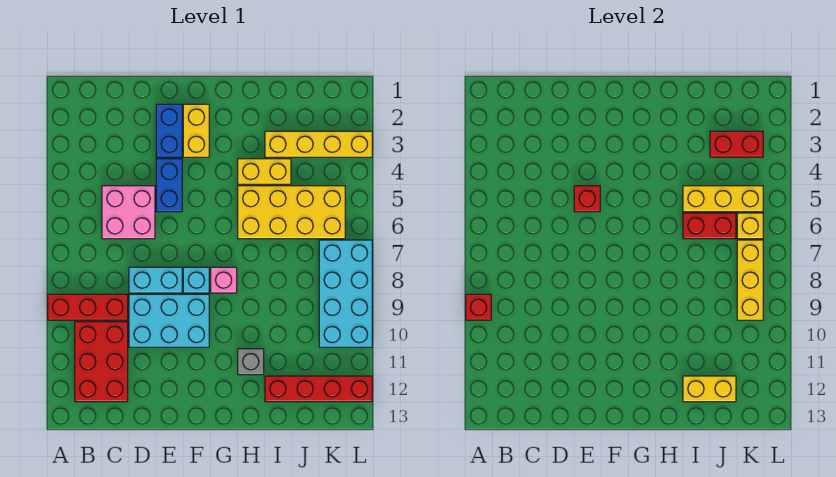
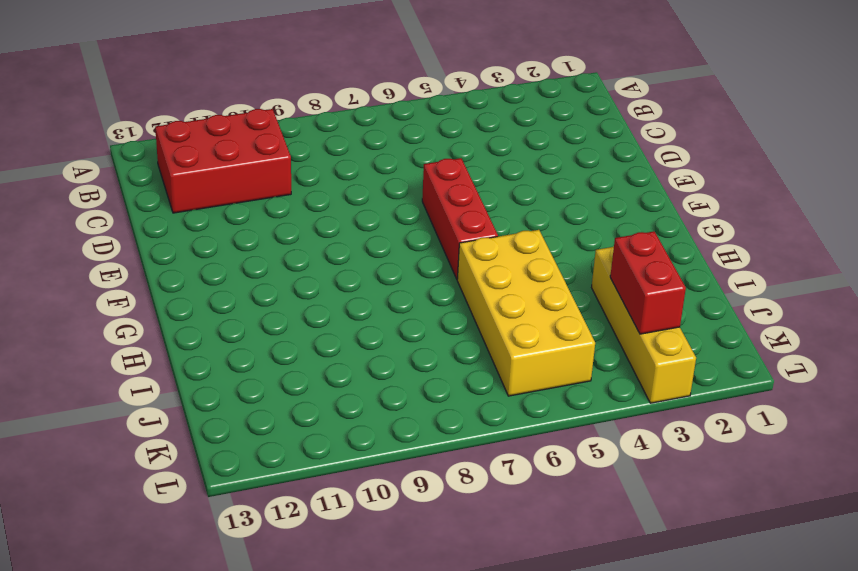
red 1x3 brick [422,158,498,279] -> red 1x3 brick moved to [48,294,128,320]
none -> pink 2x2 brick [102,186,155,239]
none -> cyan 1x2 brick [129,267,182,293]
none -> cyan 2x3 brick [129,294,209,347]

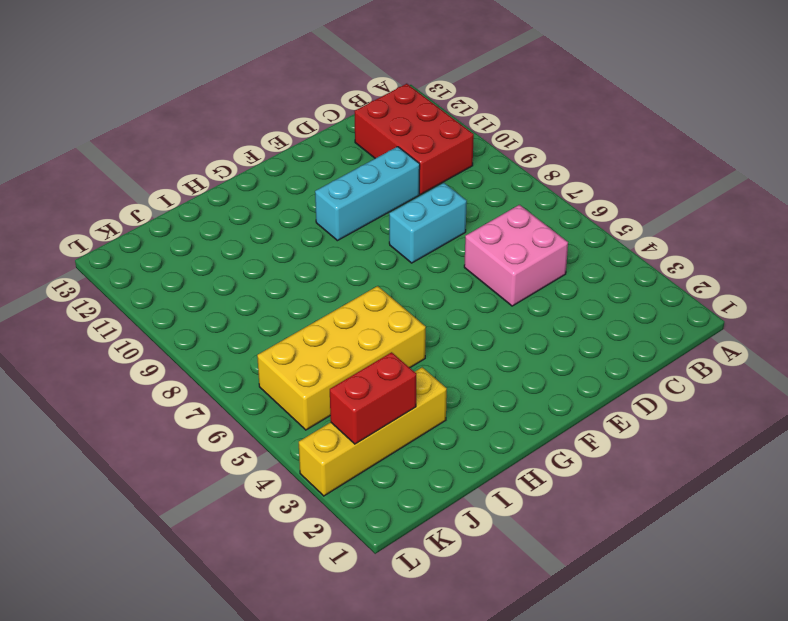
cyan 1x3 brick [315,147,420,241] -> cyan 2x3 brick [129,294,209,347]
none -> red 1x3 brick [48,294,128,320]
none -> blue 1x2 brick [156,104,182,157]
none -> blue 1x2 brick [156,159,182,212]

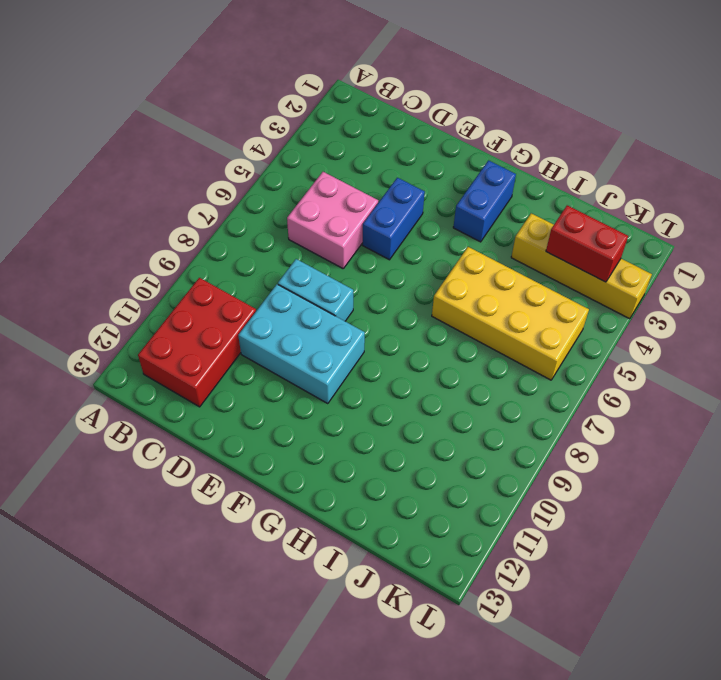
blue 1x2 brick [453,160,516,242] -> blue 1x2 brick moved to [156,104,182,157]
none -> red 1x3 brick [48,294,128,320]
none -> yellow 1x2 brick [183,104,209,157]
none -> cyan 1x1 brick [183,267,209,293]

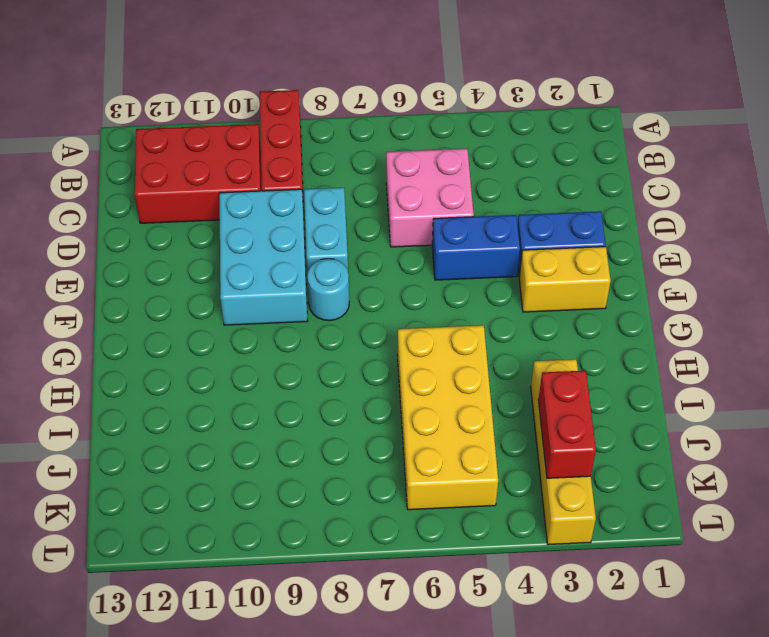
cyan 1x1 round brick [307,259,349,321] -> cyan 1x1 brick [183,267,209,293]
none -> pink 1x1 brick [211,267,237,293]
none -> yellow 1x2 brick [238,159,291,184]
none -> grey 1x1 brick [238,349,264,375]

